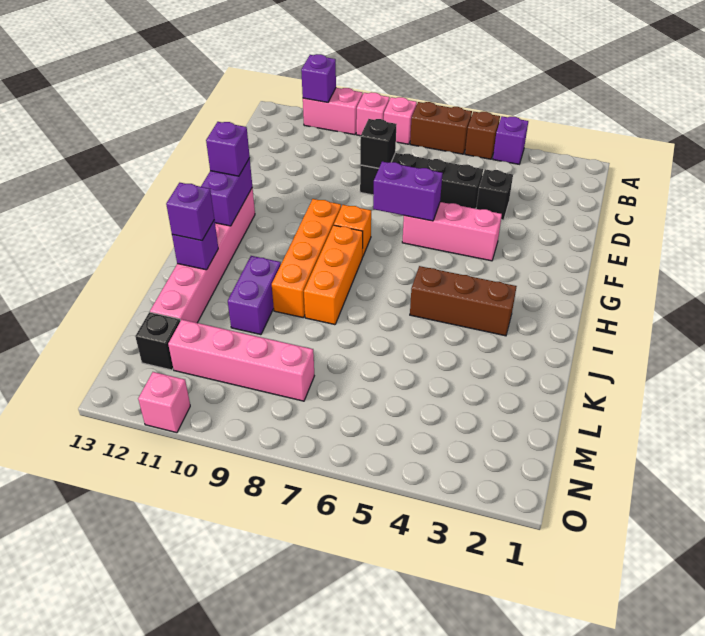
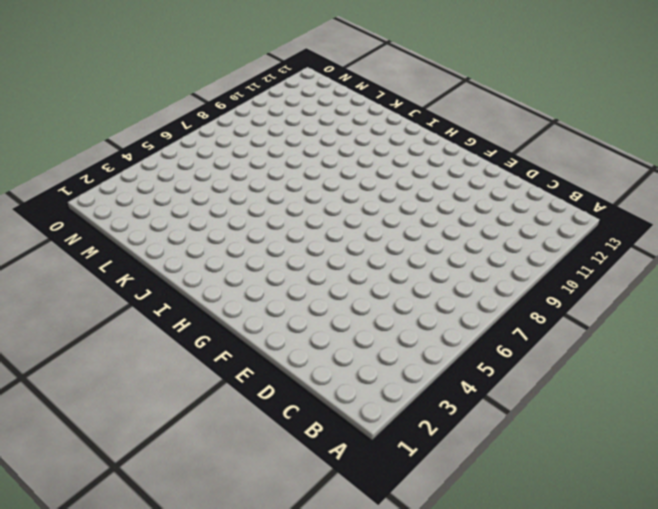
none -> purple 1x1 brick [493,116,528,164]
none -> brown 1x1 brick [465,112,500,159]
none -> brown 1x2 brick [410,102,472,154]

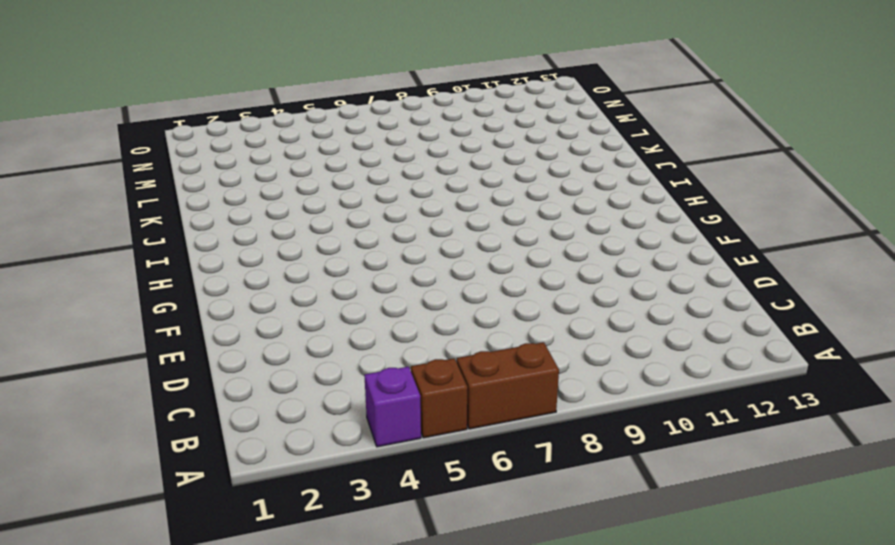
none -> pink 1x1 brick [384,97,417,144]
none -> pink 1x1 brick [356,92,390,136]
none -> pink 1x2 brick [303,88,363,135]

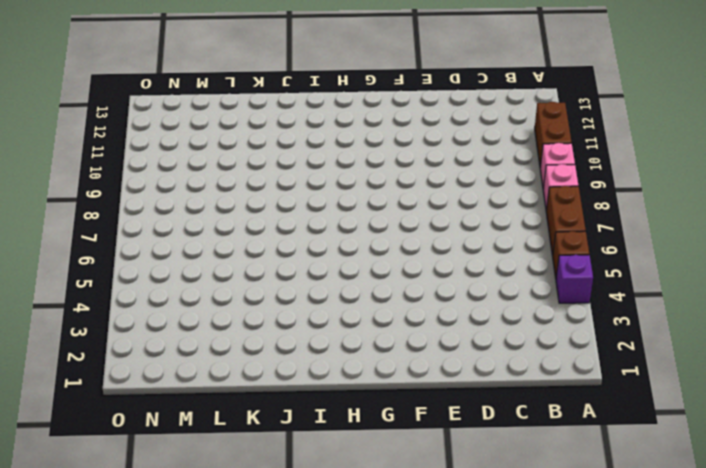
brown 1x2 brick [535,102,572,167] -> pink 1x2 brick [303,88,363,135]
none -> black 1x1 brick [476,169,513,220]
none -> black 1x4 brick [360,153,483,209]
none -> pink 1x3 brick [402,202,502,261]

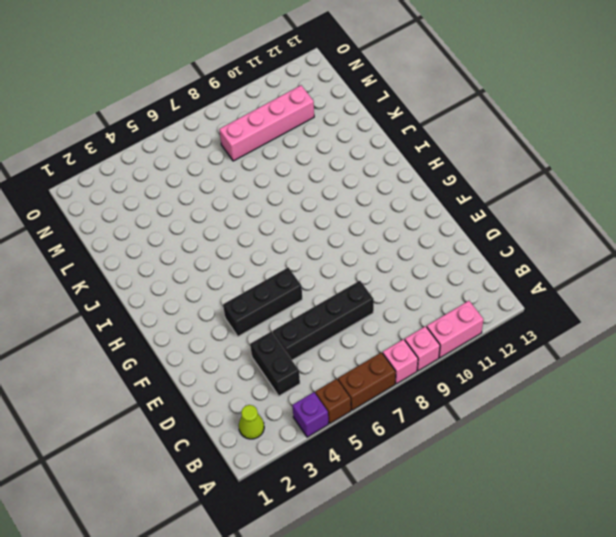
lime 1x1 cone [239,405,264,439] -> none
black 1x2 brick [250,332,300,396] -> black 1x1 brick [476,169,513,220]
black 1x3 brick [223,267,302,336] -> pink 1x3 brick [402,202,502,261]
none -> orange 1x1 brick [334,205,371,257]
none -> orange 1x4 brick [272,199,341,318]
none -> pink 1x6 brick [150,187,255,323]

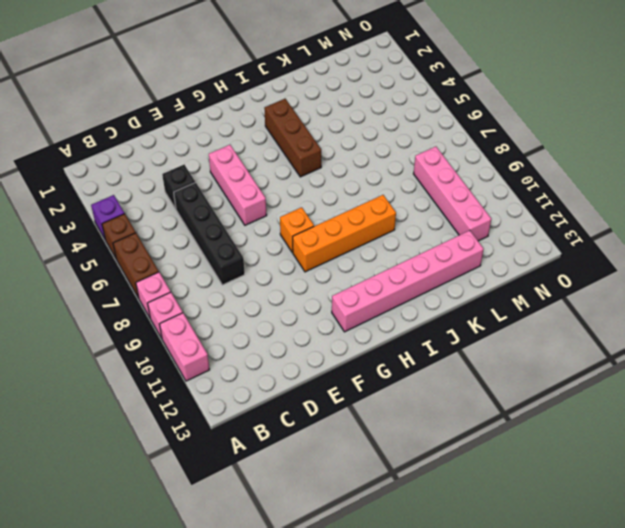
none -> orange 1x3 brick [304,225,363,325]
none -> purple 1x2 brick [228,256,281,335]
none -> black 1x1 brick [135,312,180,370]

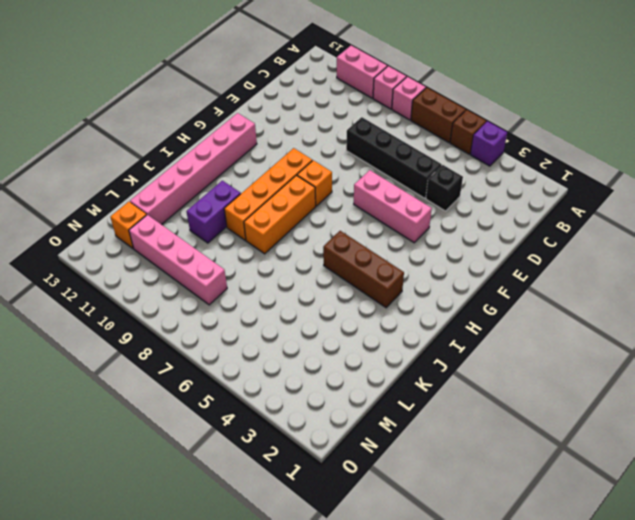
orange 1x1 brick [110,202,147,248] -> black 1x1 brick [135,312,180,370]
none -> pink 1x1 brick [138,372,190,433]
none -> purple 1x1 brick [301,54,336,102]
none -> black 1x1 brick [360,119,396,168]

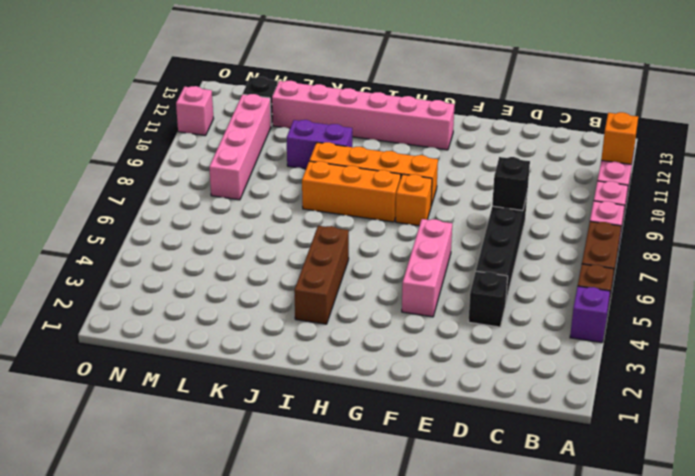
orange 1x1 brick [601,112,638,164] -> purple 1x1 brick [301,54,336,102]
none -> purple 1x2 brick [373,162,443,221]
none -> purple 1x2 brick [201,158,252,226]
none -> purple 1x1 brick [172,220,218,270]

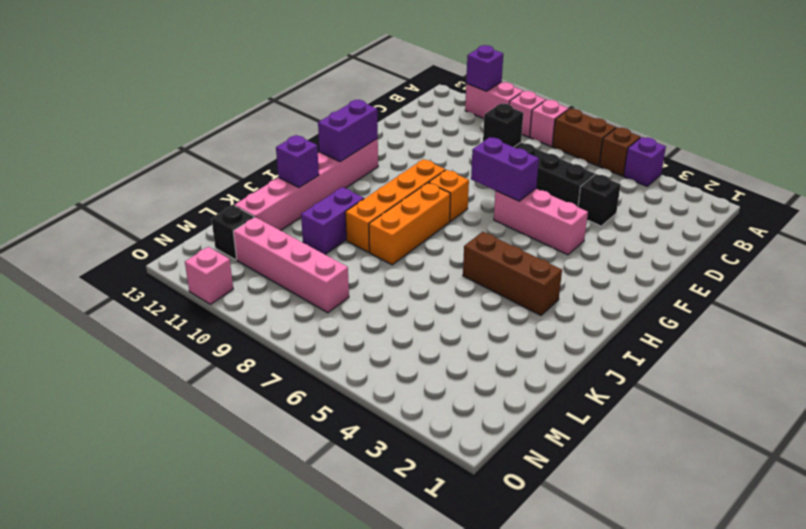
none -> purple 1x1 brick [206,122,250,176]
none -> purple 1x1 brick [166,183,214,241]

